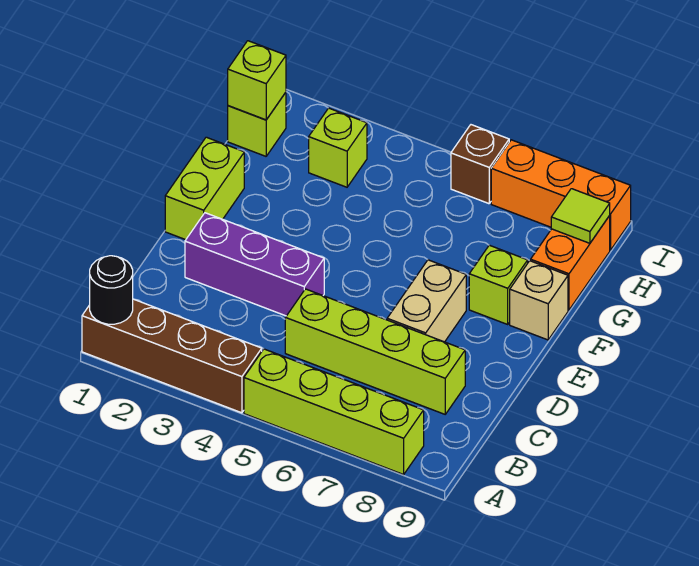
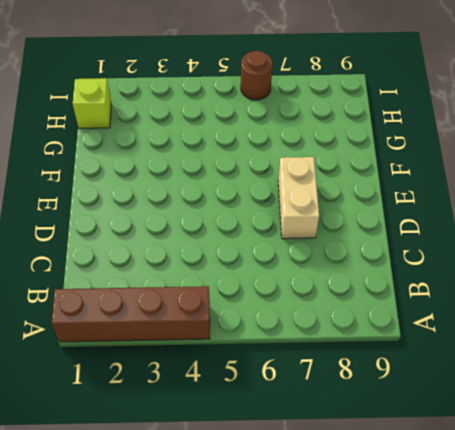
brown 1x1 round brick [241,51,273,100] -> brown 1x1 brick [451,125,509,204]
none -> lime 1x4 brick [244,349,424,474]
none -> lime 1x4 brick [285,289,465,414]
none -> purple 1x3 brick [185,213,324,316]

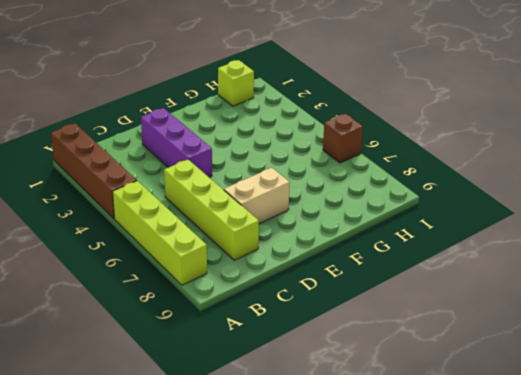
none -> lime 1x2 brick [165,137,244,240]
none -> lime 1x1 brick [469,245,528,324]
none -> tan 1x1 brick [510,261,568,340]

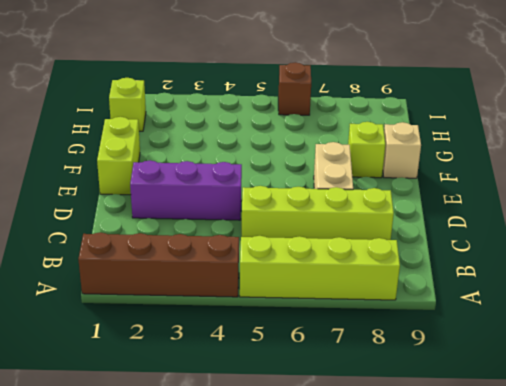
none -> orange 1x2 brick [531,216,610,310]
none -> lime 1x1 brick [309,108,367,187]
none -> orange 1x3 brick [491,140,631,250]

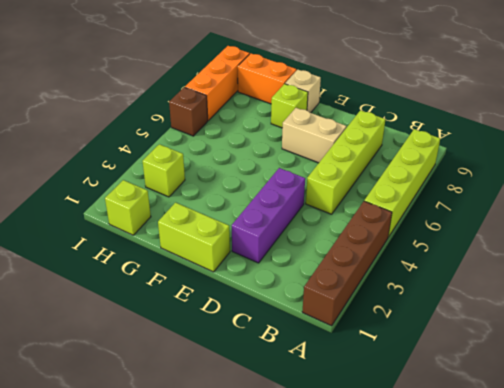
none -> black 1x1 round brick [90,256,133,324]
none -> lime 1x1 brick [228,41,286,120]
none -> lime 1x1 tile [551,189,610,243]

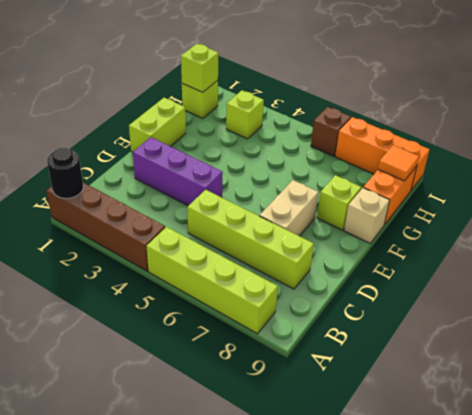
orange 1x1 tile [378,145,419,181] -> lime 1x1 tile [551,189,610,243]

